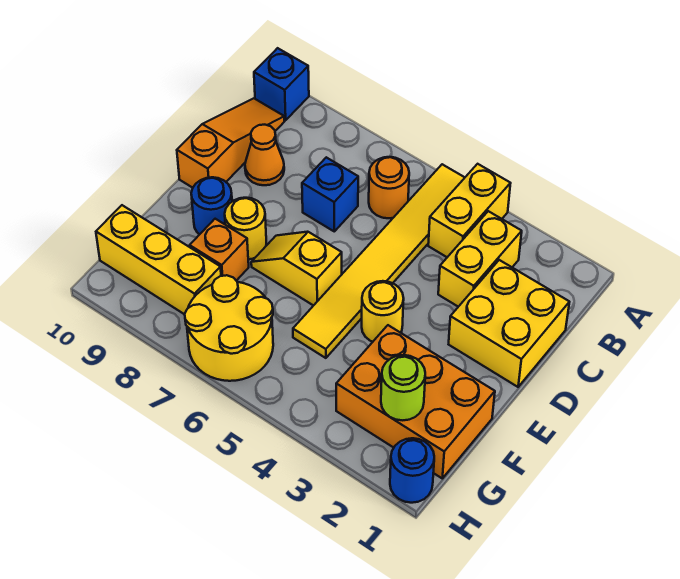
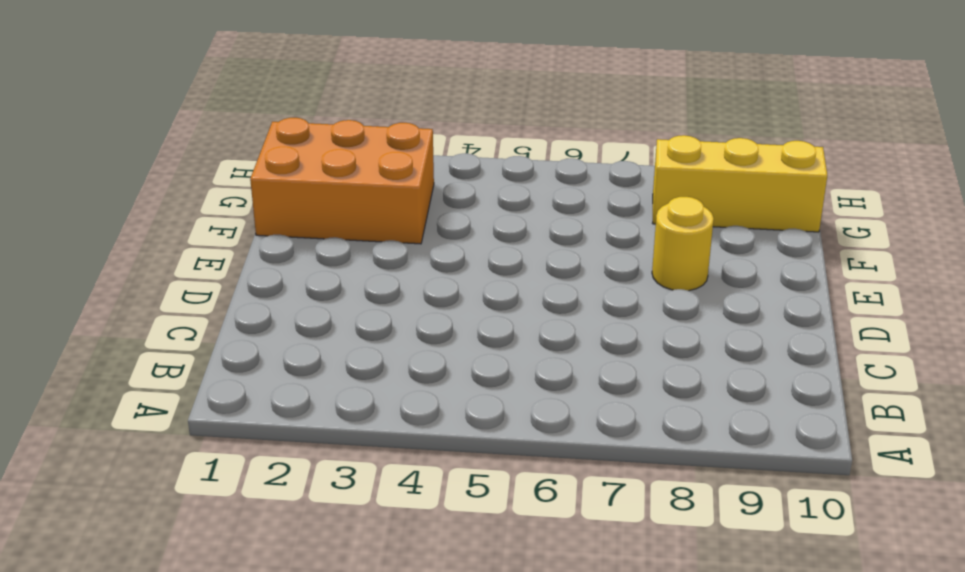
none -> yellow 1x2 brick [428,164,511,257]
none -> yellow 1x6 tile [293,164,465,358]
none -> blue 1x1 brick [254,48,309,120]

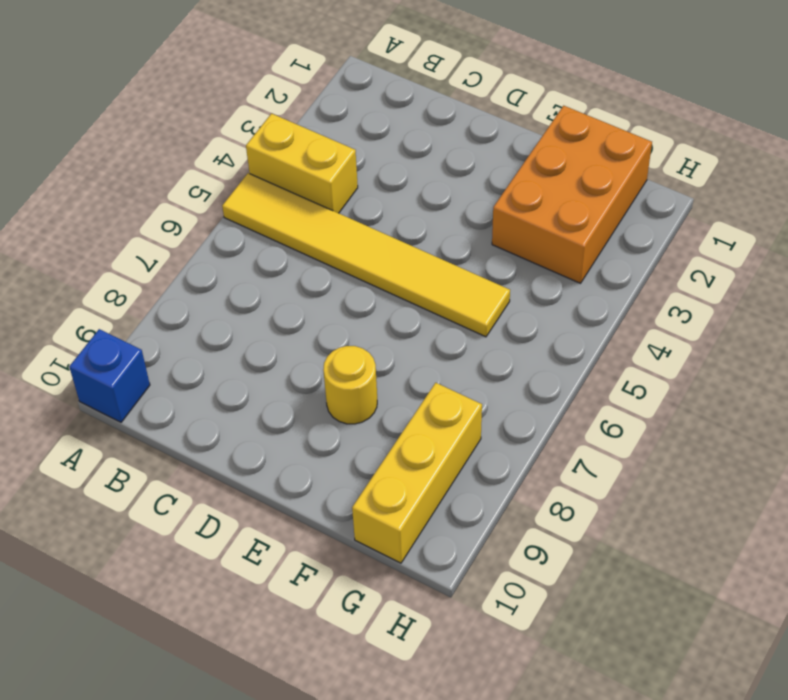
none -> yellow 1x2 brick [438,211,522,307]
none -> orange 1x1 round brick [369,157,409,218]
none -> orange 1x3 slope [177,98,285,188]

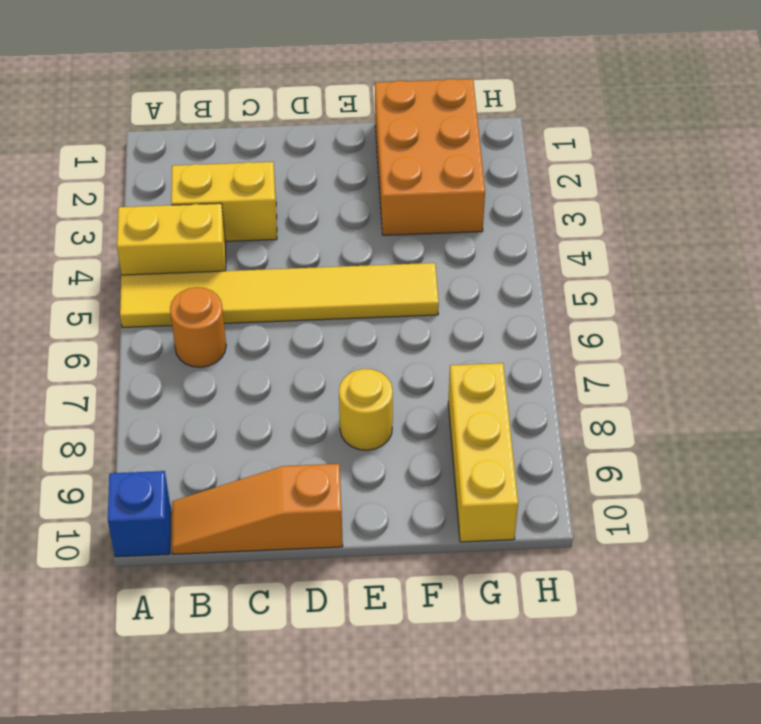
none -> yellow 2x2 brick [449,260,569,387]
none -> blue 1x1 brick [302,157,358,231]
none -> orange 1x1 cone [245,125,284,185]

